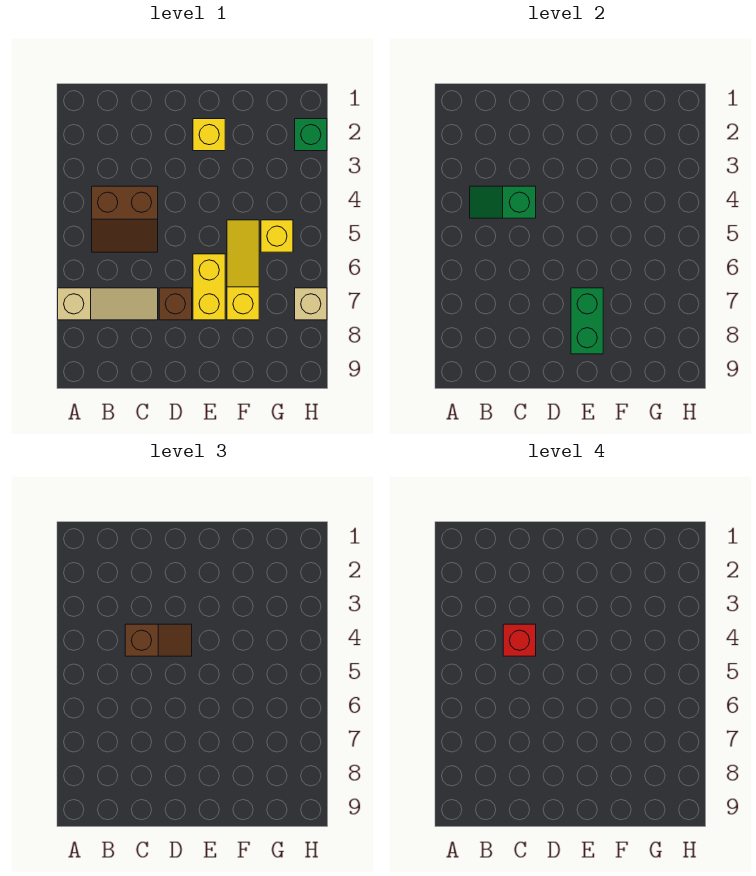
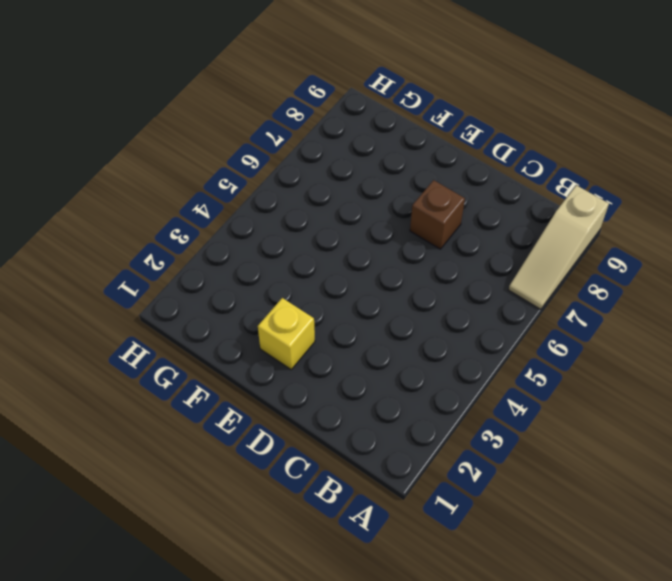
tan 1x3 slope [508,185,609,309] -> tan 1x3 slope turned to [58,288,158,320]
none -> brown 2x2 slope [92,186,158,252]
none -> yellow 1x2 brick [193,254,225,320]
none -> yellow 1x3 slope [227,220,259,320]

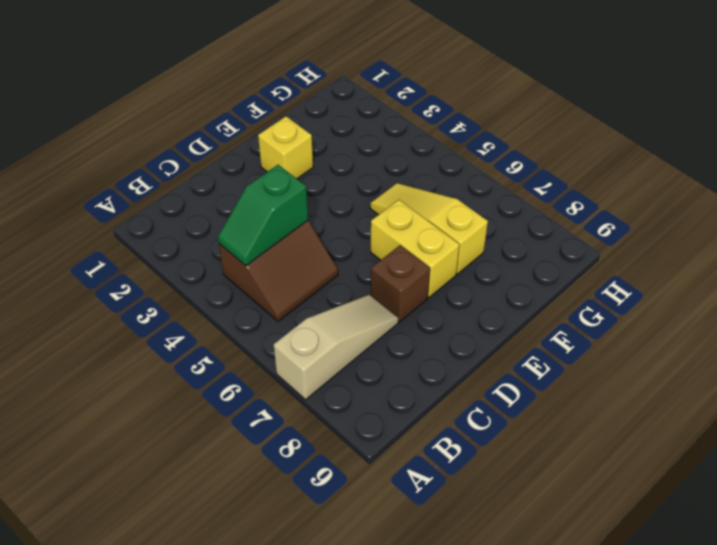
none -> yellow 1x1 brick [261,220,293,252]
none -> green 1x1 brick [295,119,327,151]
none -> tan 1x1 brick [295,288,327,320]

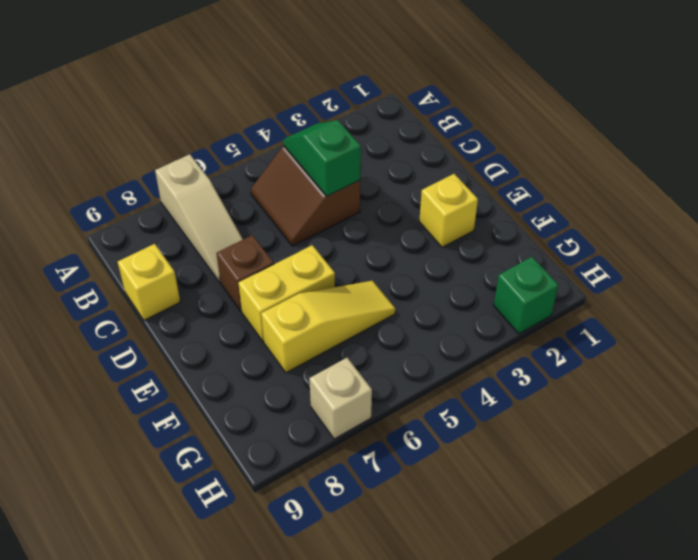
yellow 1x1 brick [118,244,180,320] -> yellow 1x1 brick moved to [261,220,293,252]
none -> green 1x2 brick [571,288,603,354]
none -> brown 1x2 slope [125,624,192,656]
none -> red 1x1 brick [503,624,536,656]

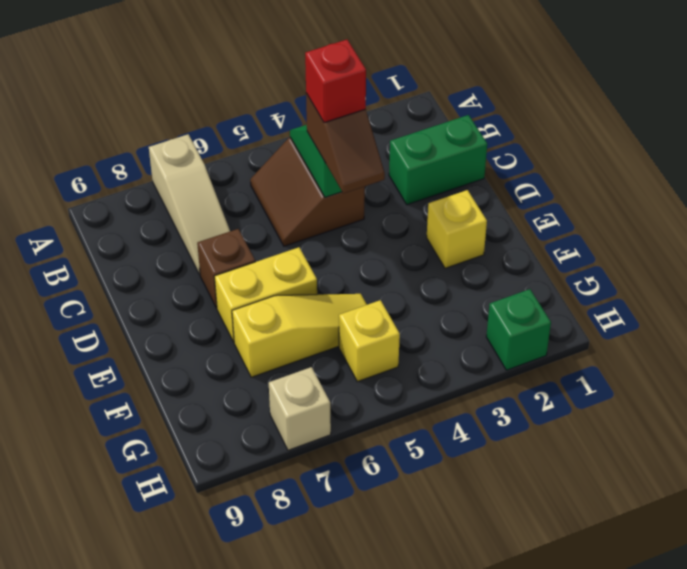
green 1x2 brick [389,115,487,205] -> green 1x2 brick moved to [571,288,603,354]

